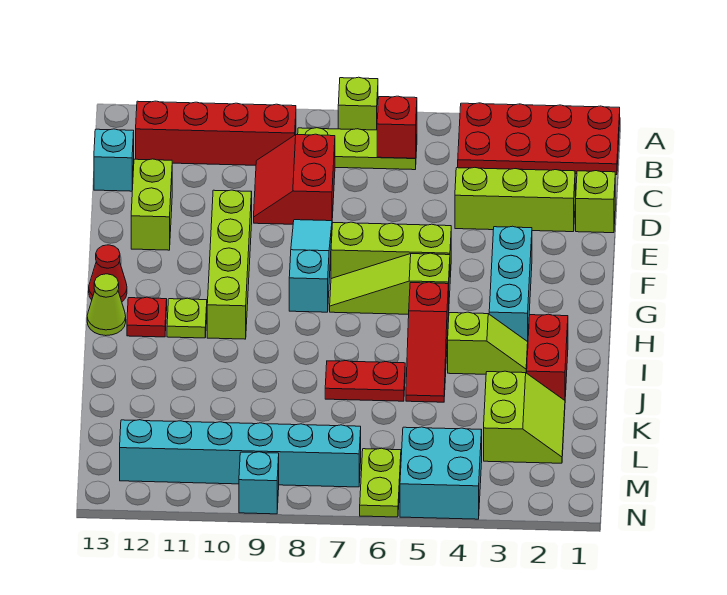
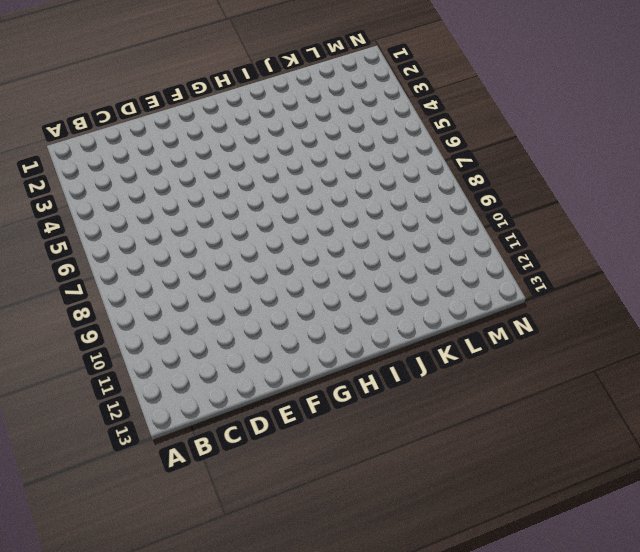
none -> red 2x4 plate [458,103,620,175]
none -> lime 1x1 brick [338,77,378,130]
none -> lime 1x3 plate [298,128,417,170]

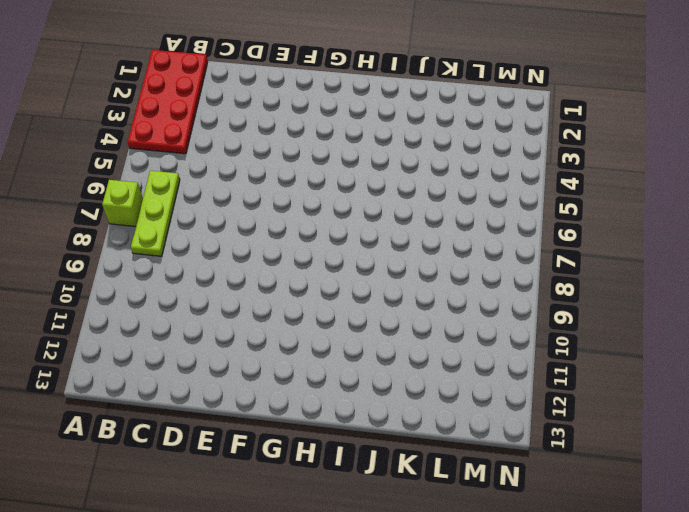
none -> red 1x4 brick [136,101,296,165]
none -> red 2x2 slope [254,134,335,224]
none -> cyan 1x1 brick [94,129,134,191]

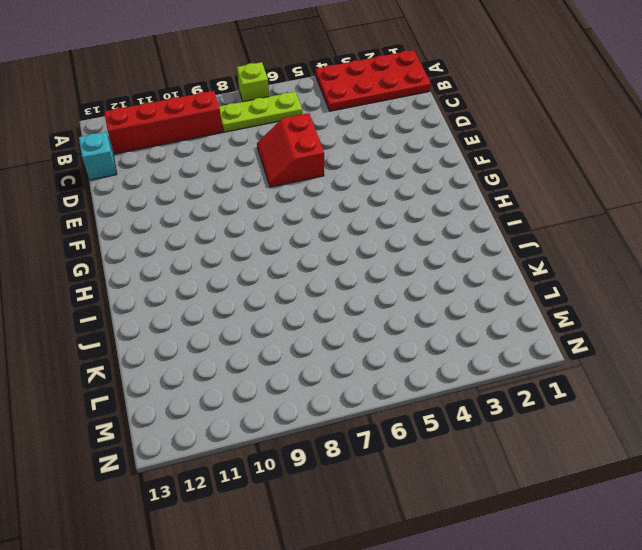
red 2x2 slope [257,113,324,187] -> red 2x2 slope moved to [254,134,335,224]
none -> lime 1x1 brick [576,171,615,233]
none -> lime 1x3 brick [455,168,575,232]
none -> lime 1x2 brick [131,159,172,250]

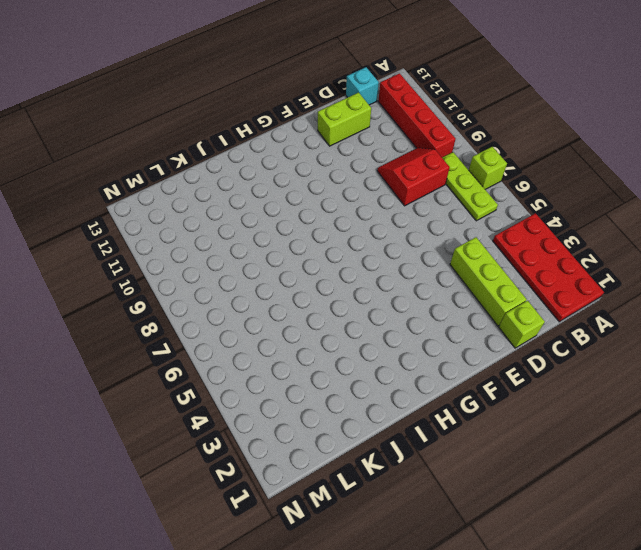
none -> cyan 1x3 slope [289,220,332,312]
none -> lime 1x4 brick [207,190,252,339]
none -> cyan 1x3 brick [489,226,532,342]

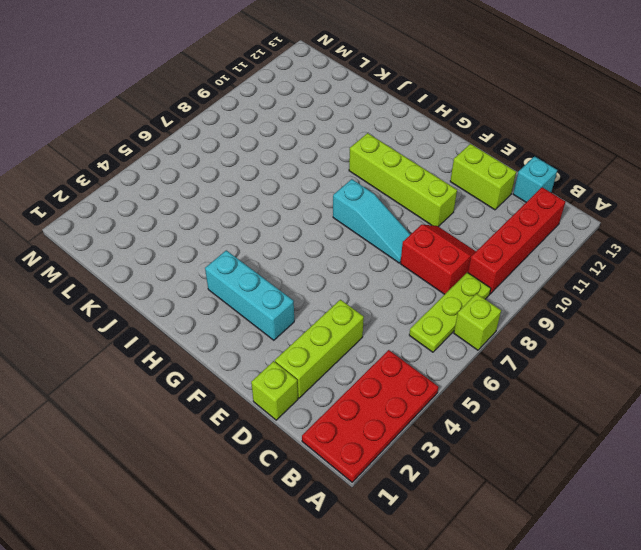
none -> lime 1x3 brick [331,222,451,279]
none -> lime 1x3 slope [330,253,450,314]
none -> red 1x1 cone [89,245,127,302]

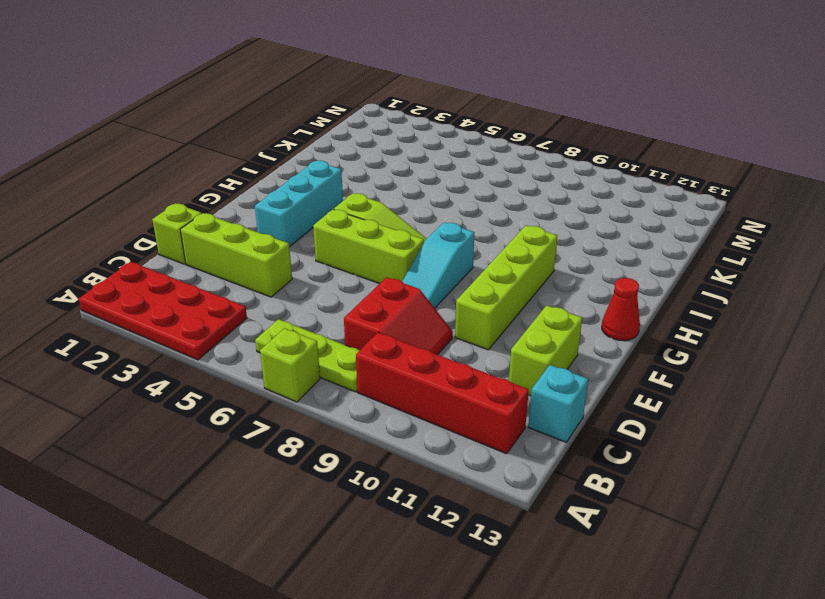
none -> red 1x3 slope [406,282,449,402]
none -> lime 1x1 plate [167,298,207,338]
none -> red 1x1 plate [127,297,167,337]

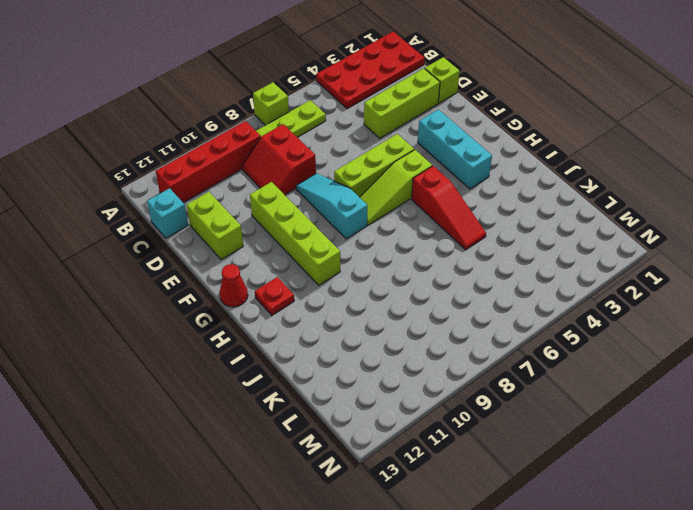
none -> lime 1x1 plate [167,298,207,338]
none -> lime 1x1 cone [87,274,126,336]
none -> red 1x2 brick [527,314,568,400]

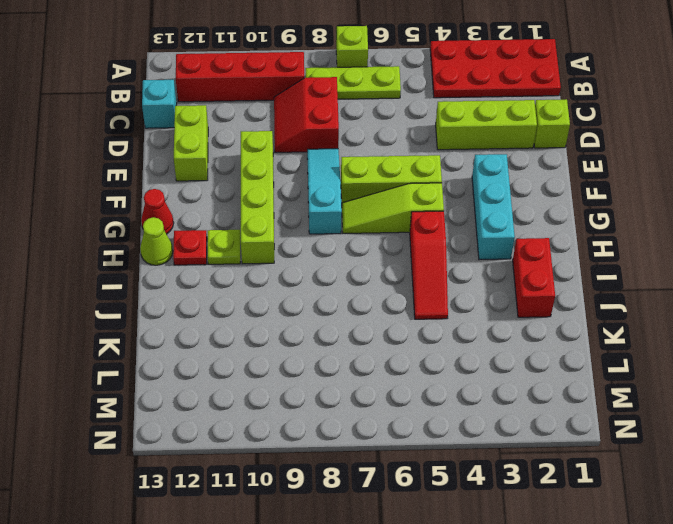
none -> lime 1x2 slope [448,312,528,374]
none -> red 1x2 plate [325,361,405,401]
none -> lime 2x2 slope [484,371,565,463]

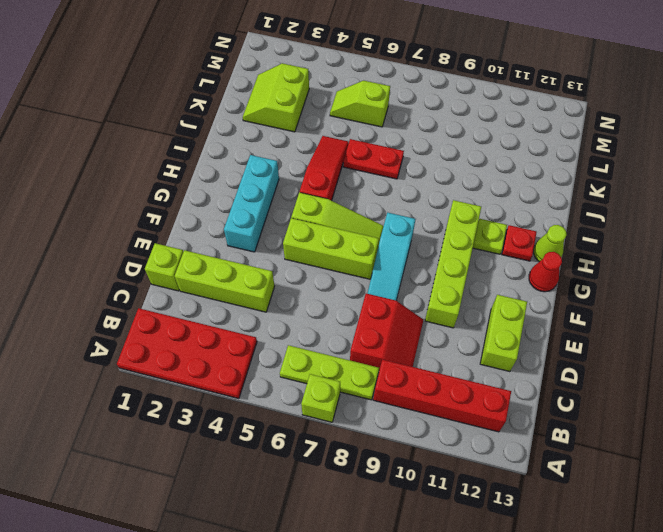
lime 1x2 slope [330,81,390,127] -> lime 1x2 slope moved to [448,312,528,374]
none -> cyan 1x1 brick [94,129,134,191]
none -> red 1x2 brick [527,314,568,400]
none -> cyan 2x2 brick [400,427,482,519]

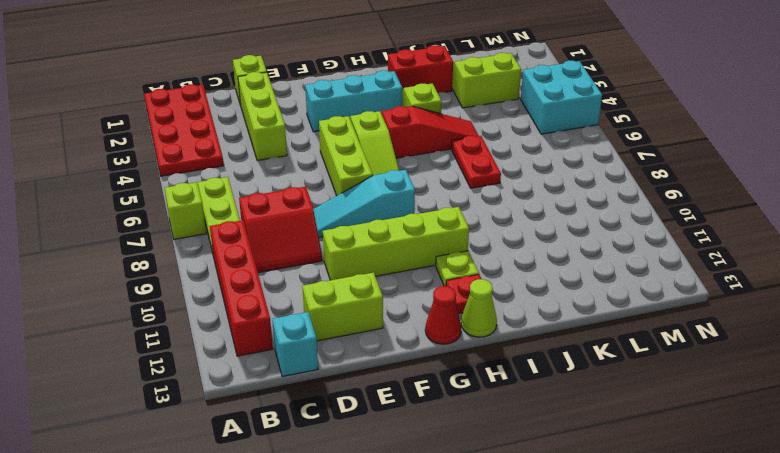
none -> lime 1x2 plate [360,448,401,517]
none -> cyan 1x6 brick [120,420,361,487]
none -> cyan 1x1 brick [239,452,279,514]

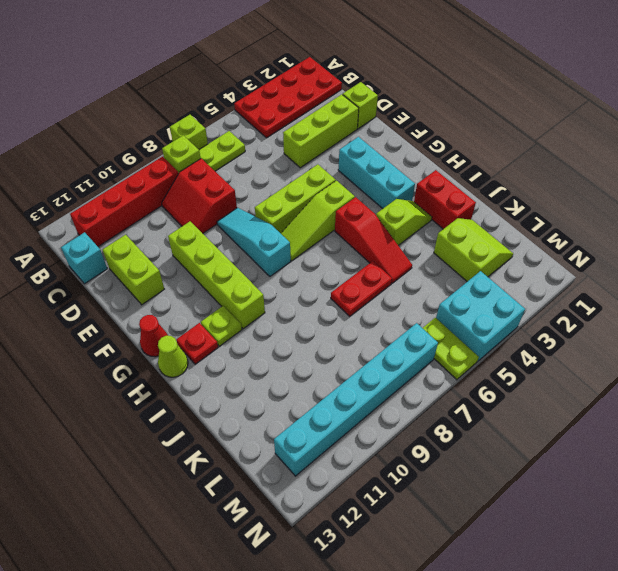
lime 1x1 brick [162,135,201,173] -> none
none -> cyan 1x1 brick [239,452,279,514]
none -> red 1x1 brick [377,96,417,158]

